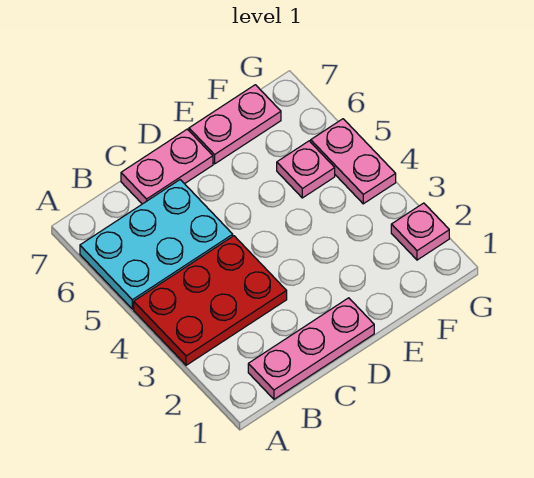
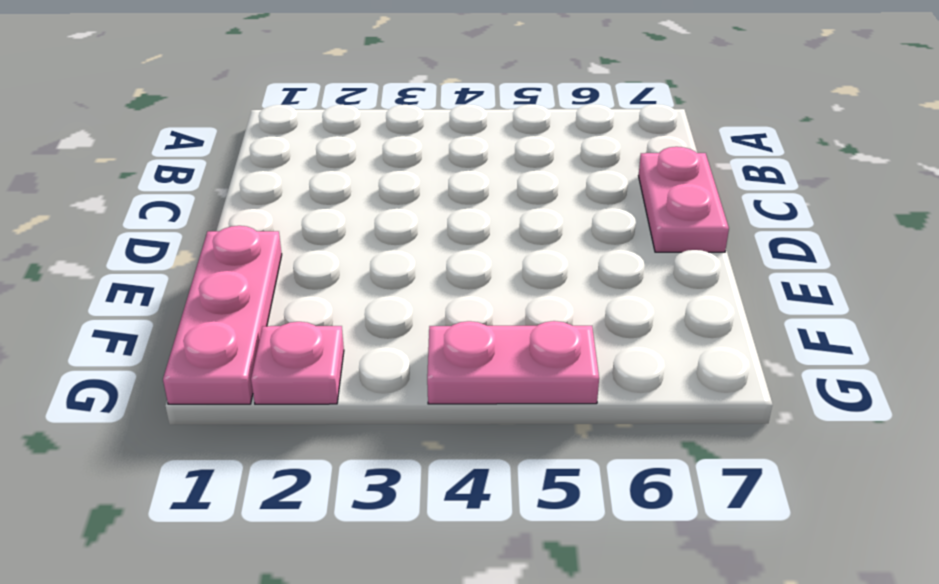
pink 1x3 plate [163,226,282,404] -> pink 1x3 plate moved to [248,298,374,399]
none -> red 2x3 plate [134,236,287,365]
none -> cyan 2x3 plate [80,180,233,309]

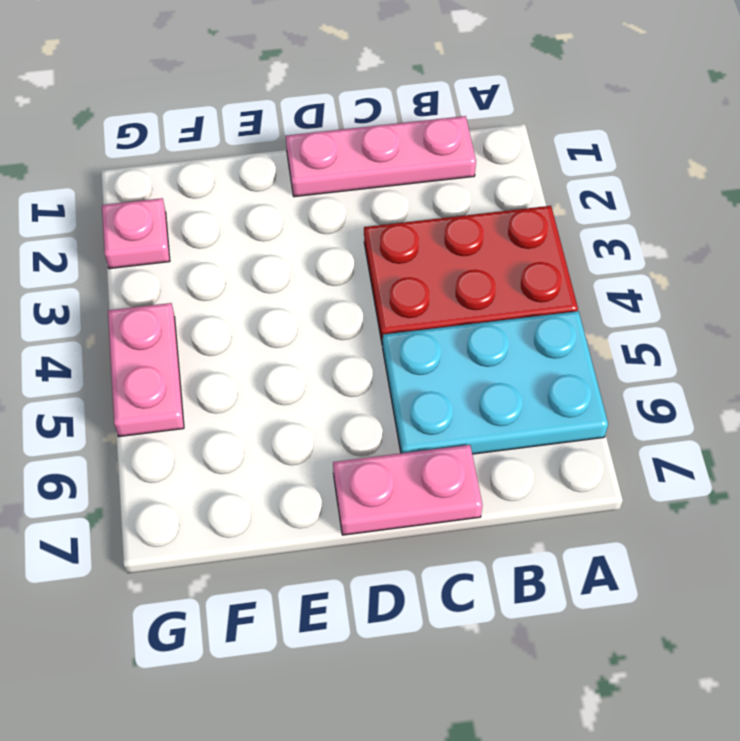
none -> pink 1x2 plate [189,85,281,164]
none -> pink 1x1 plate [277,141,335,198]

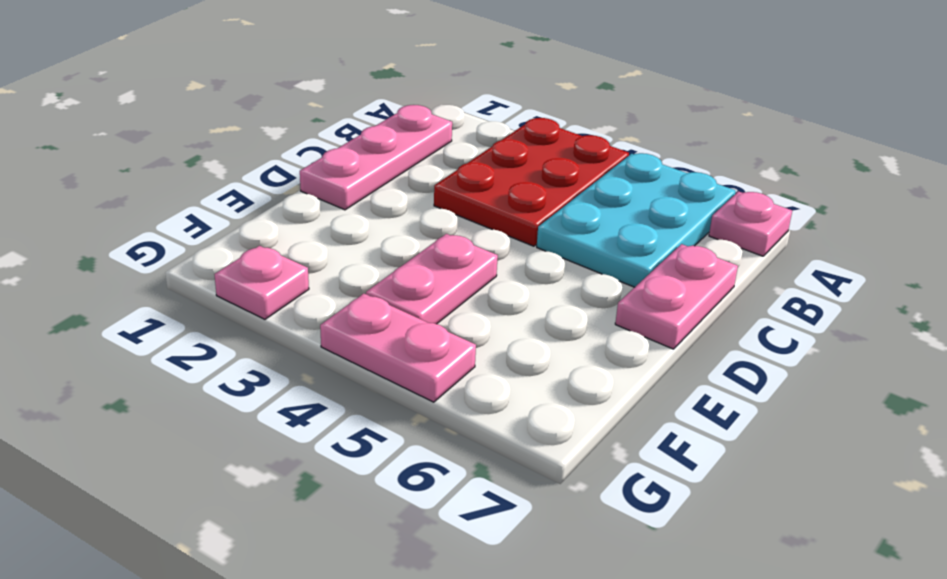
pink 1x1 plate [709,191,792,256] -> pink 1x1 plate moved to [277,141,335,198]
pink 1x2 plate [366,234,498,324] -> pink 1x2 plate moved to [189,85,281,164]

